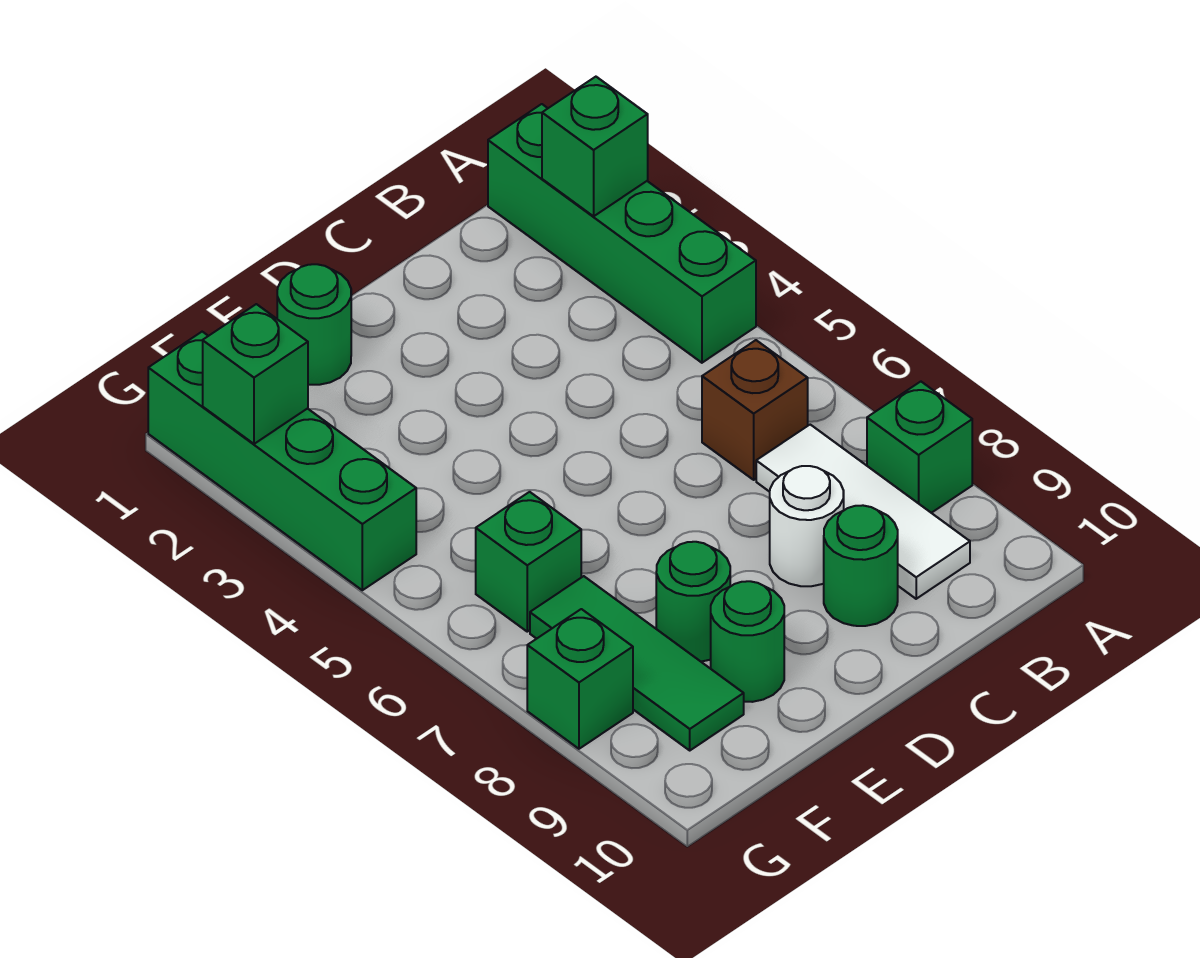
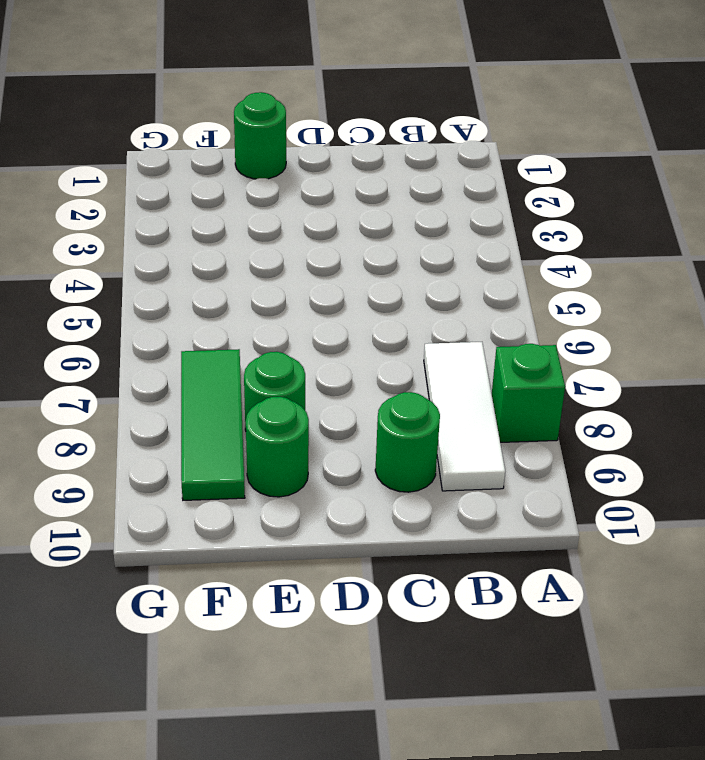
none -> green 1x4 brick [488,104,756,363]
none -> brown 1x1 brick [702,340,808,480]
none -> white 1x1 round brick [770,466,844,586]

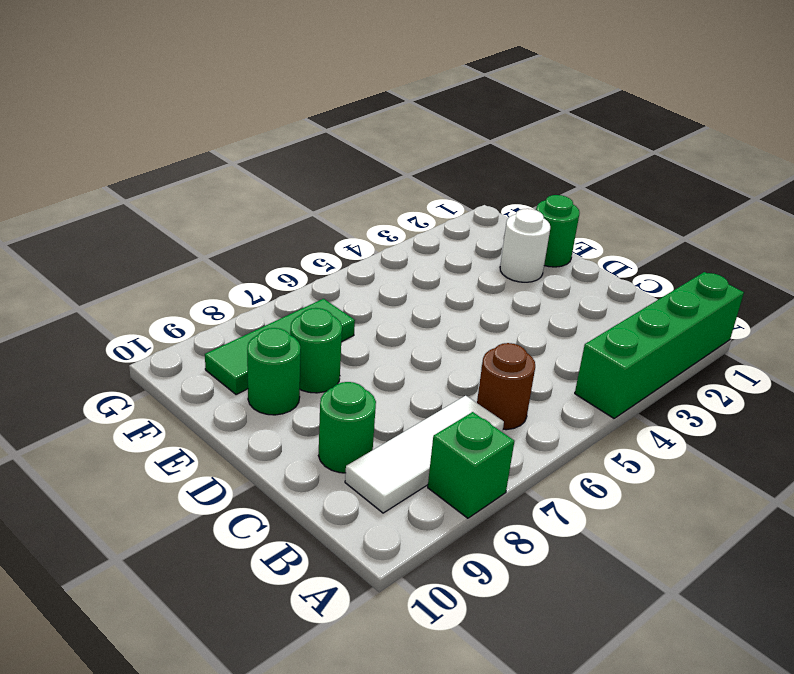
brown 1x1 round brick [477,343,535,430] -> brown 1x1 brick [702,340,808,480]
white 1x1 round brick [500,209,550,282] -> white 1x1 round brick moved to [770,466,844,586]
none -> green 1x1 brick [476,492,581,632]
none -> green 1x4 brick [148,332,416,590]
none -> green 1x1 brick [527,609,633,749]

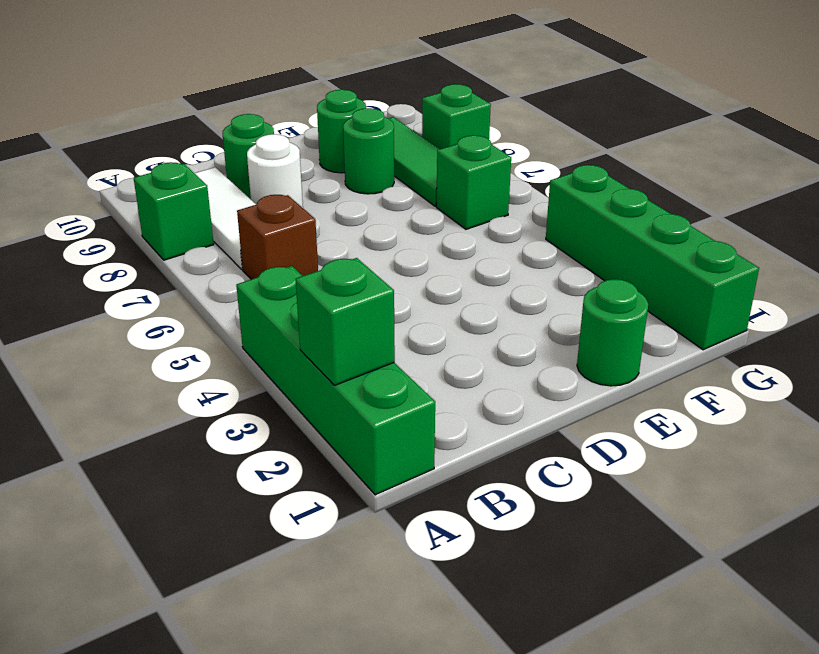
none -> green 1x1 brick [203,304,308,444]

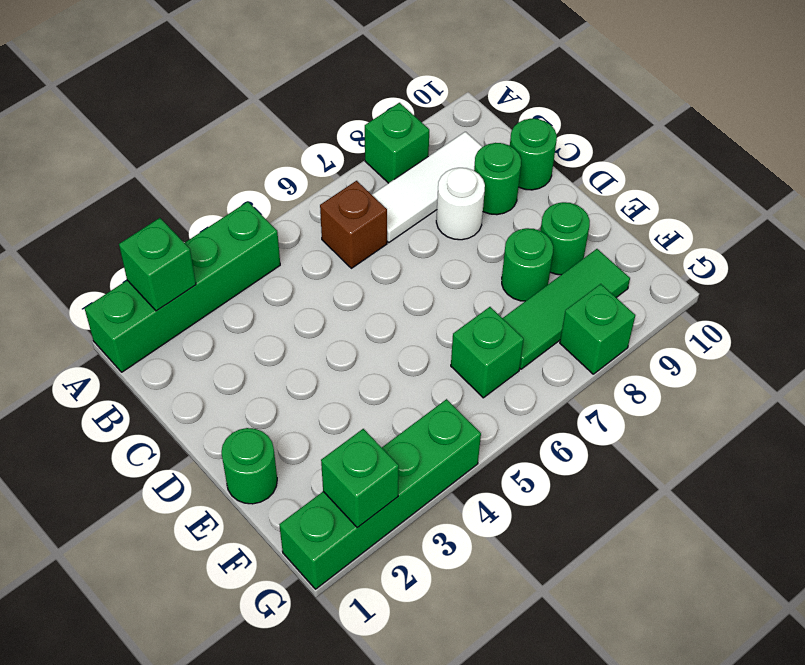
green 1x1 round brick [510,118,557,190] -> none

